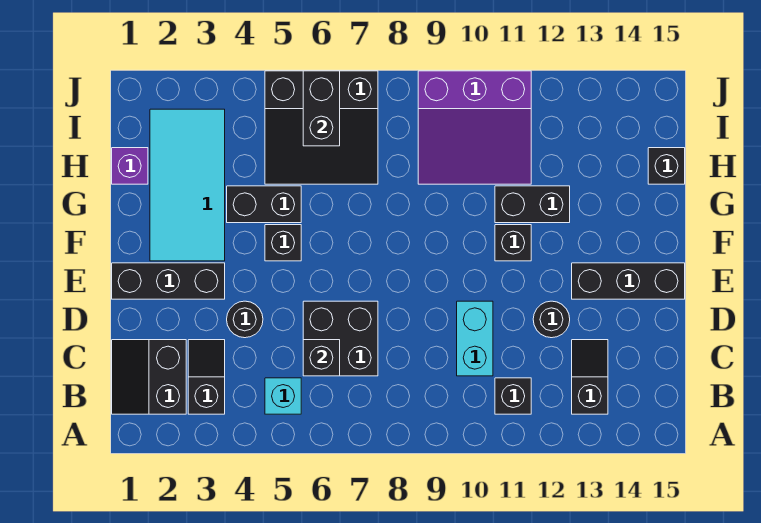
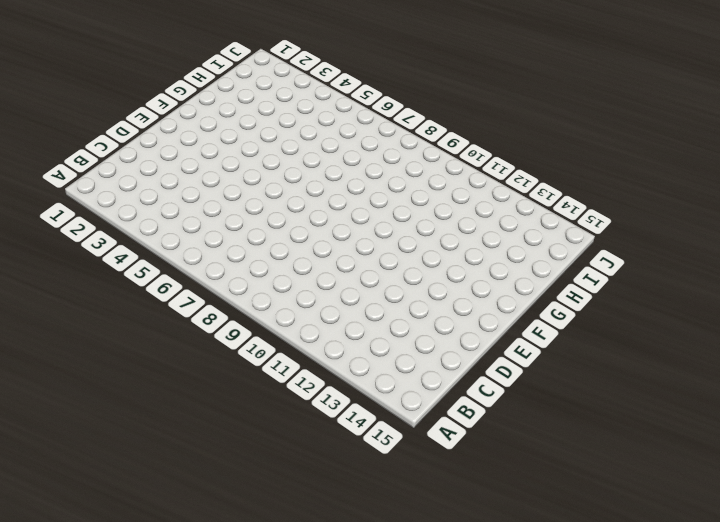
none -> black 2x2 slope [112,340,186,414]
none -> black 1x2 slope [188,340,225,414]
none -> cyan 1x1 brick [265,378,301,414]

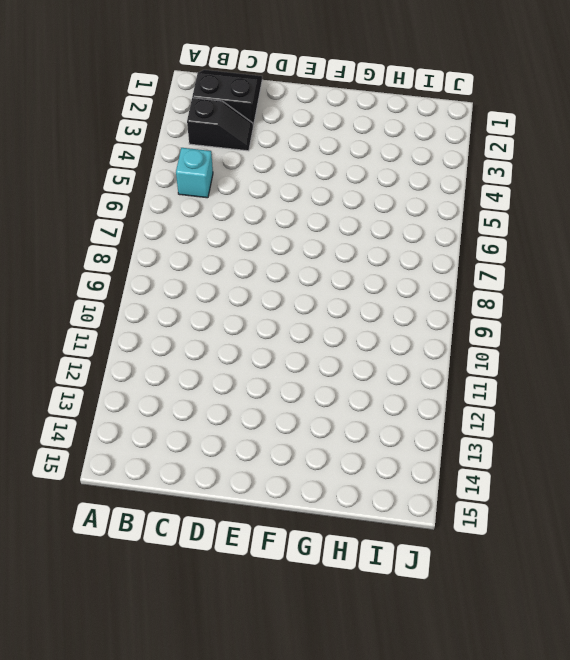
none -> black 1x1 brick [495,378,531,414]
none -> black 1x2 slope [572,340,608,414]
none -> black 2x2 brick [303,301,378,376]

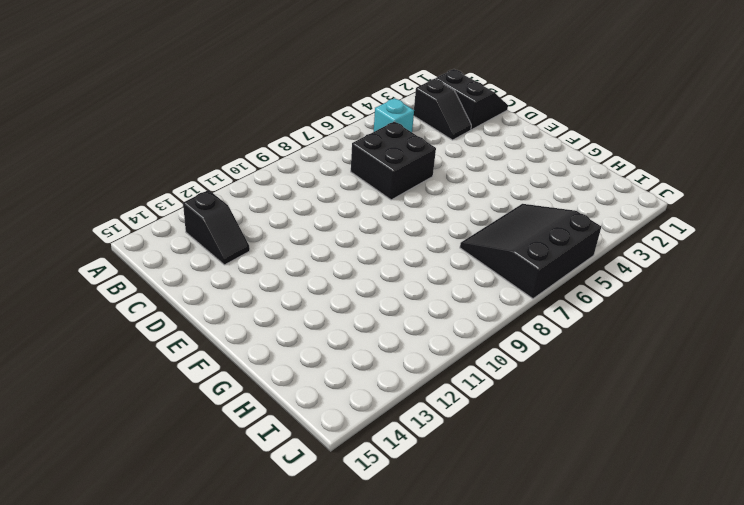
none -> black 1x1 brick [495,378,531,414]
none -> cyan 1x2 brick [457,301,493,376]
none -> black 1x1 round brick [227,301,263,338]

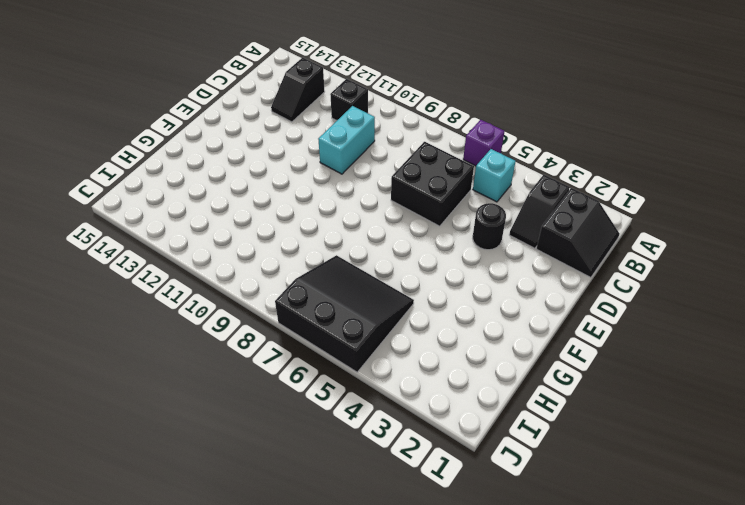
purple 1x1 brick [463,120,505,166] -> purple 1x1 brick moved to [112,148,148,184]
none -> black 1x1 round brick [533,301,570,338]
none -> black 1x3 brick [112,263,225,299]
none -> black 1x3 brick [572,263,685,299]

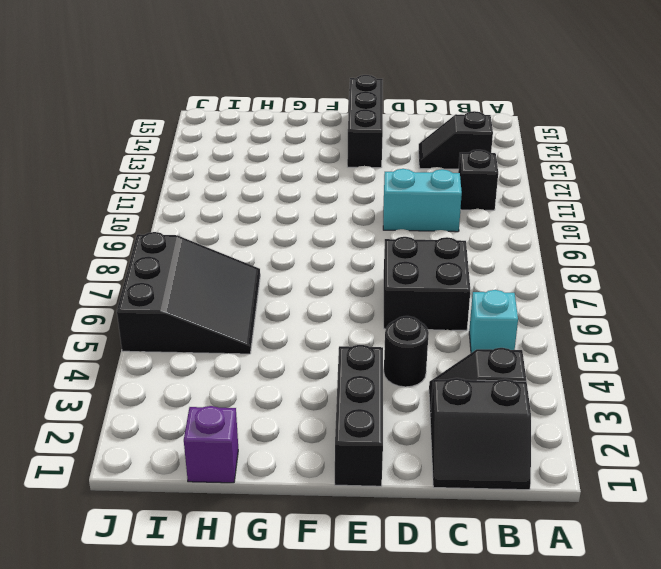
none -> black 1x1 round brick [533,301,570,338]
none -> cyan 2x4 tile [150,109,225,261]
none -> black 1x1 brick [265,225,301,261]

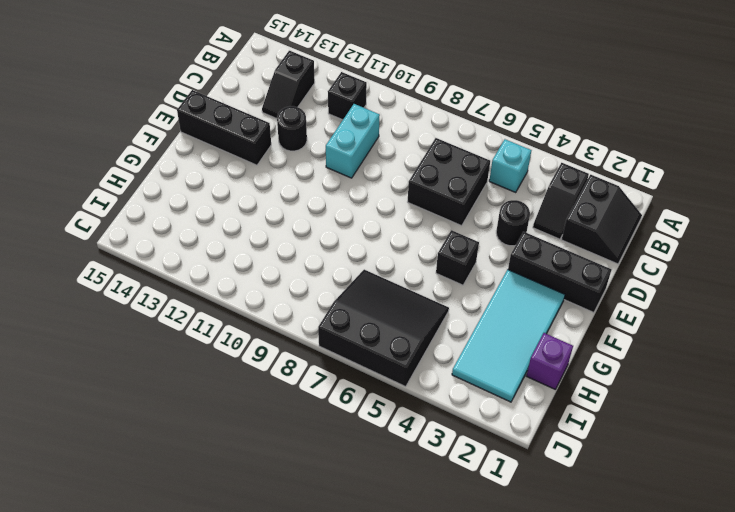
none -> black 1x1 brick [495,225,531,261]
none -> black 1x2 brick [227,186,301,223]
none -> black 1x2 brick [495,186,570,223]

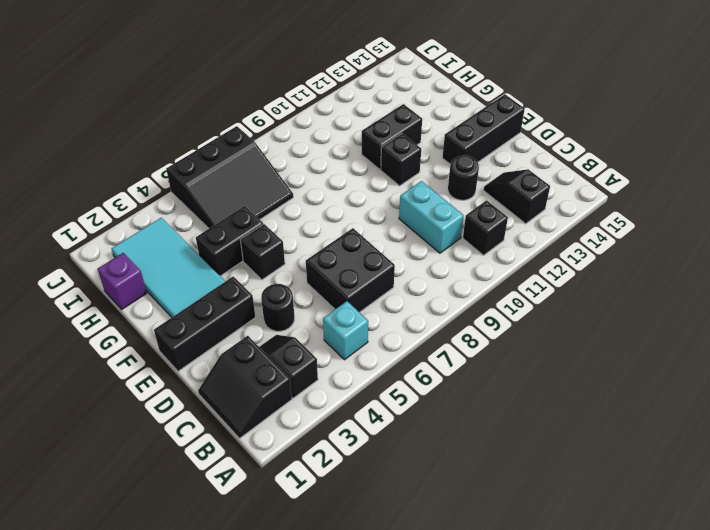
none -> purple 3x3 slope [418,71,531,184]
none -> black 1x1 brick [648,148,685,184]
none -> black 1x1 brick [303,340,340,376]

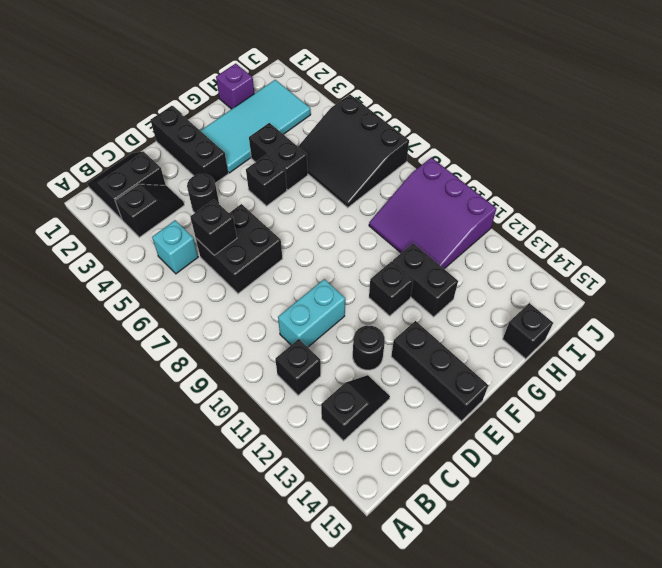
none -> black 1x2 brick [303,71,340,146]

